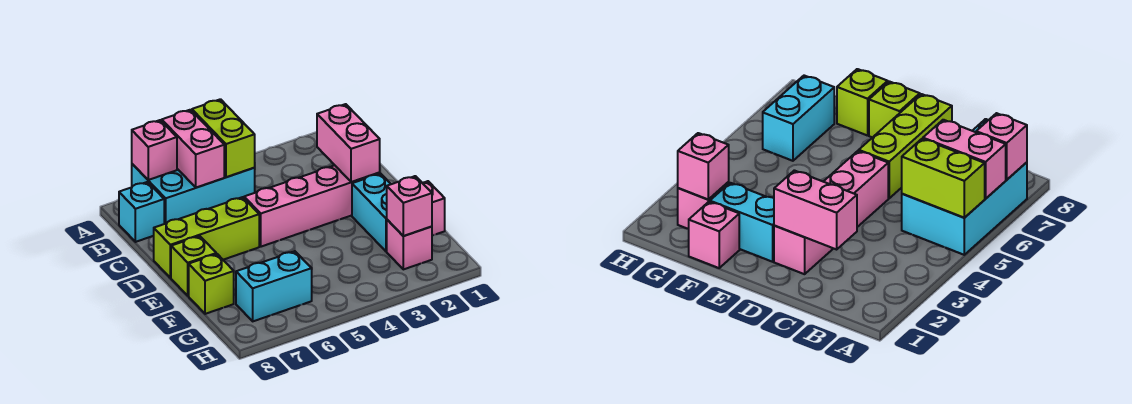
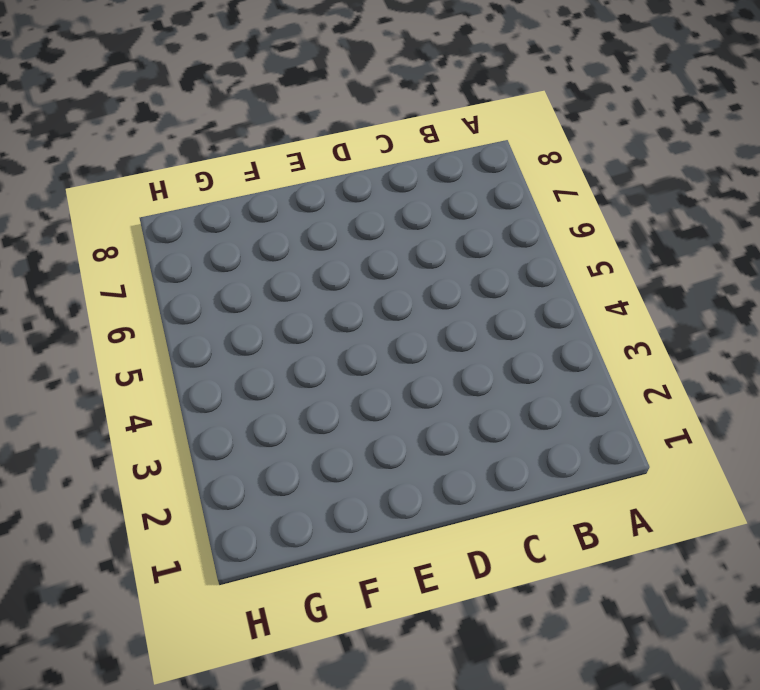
none -> cyan 2x3 brick [132,164,255,224]
none -> cyan 1x1 brick [119,182,164,242]
none -> pink 1x4 brick [244,165,380,247]

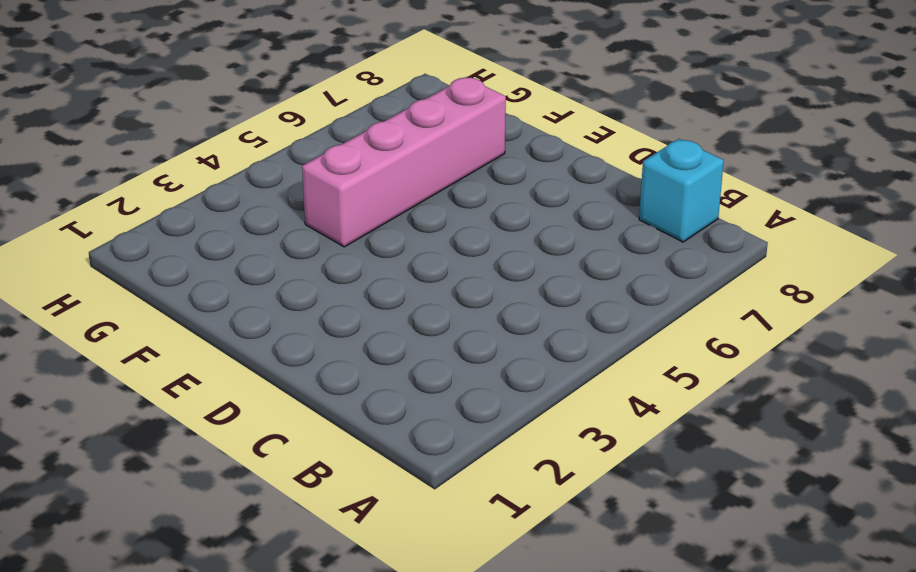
pink 1x4 brick [302,77,506,247] -> pink 1x4 brick moved to [244,165,380,247]
none -> cyan 2x3 brick [132,164,255,224]
none -> lime 1x3 brick [154,197,259,278]
none -> cyan 1x2 brick [352,173,391,251]

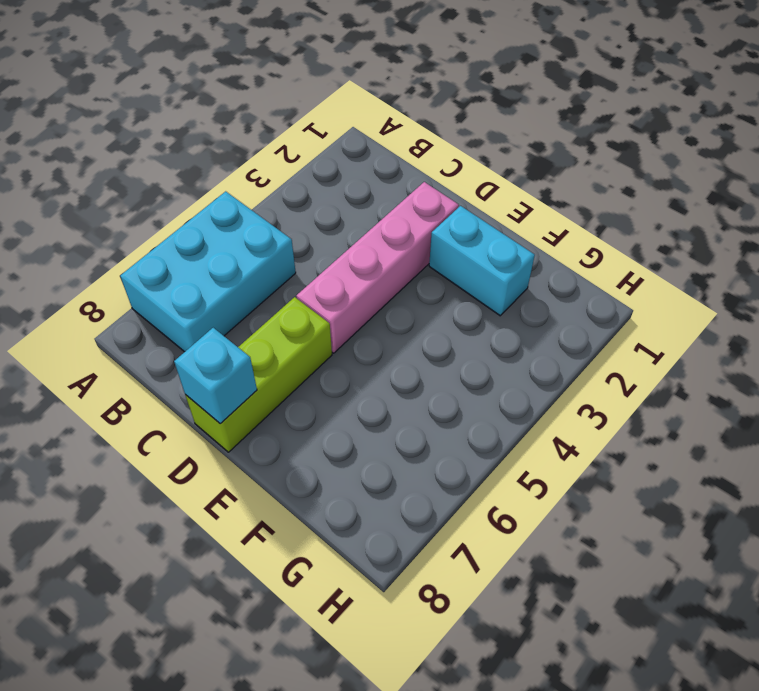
cyan 1x1 brick [174,328,257,424] -> cyan 1x1 brick moved to [119,182,164,242]
none -> lime 1x1 brick [171,236,216,296]
none -> pink 1x1 brick [422,181,445,236]
none -> lime 1x1 brick [189,254,234,314]

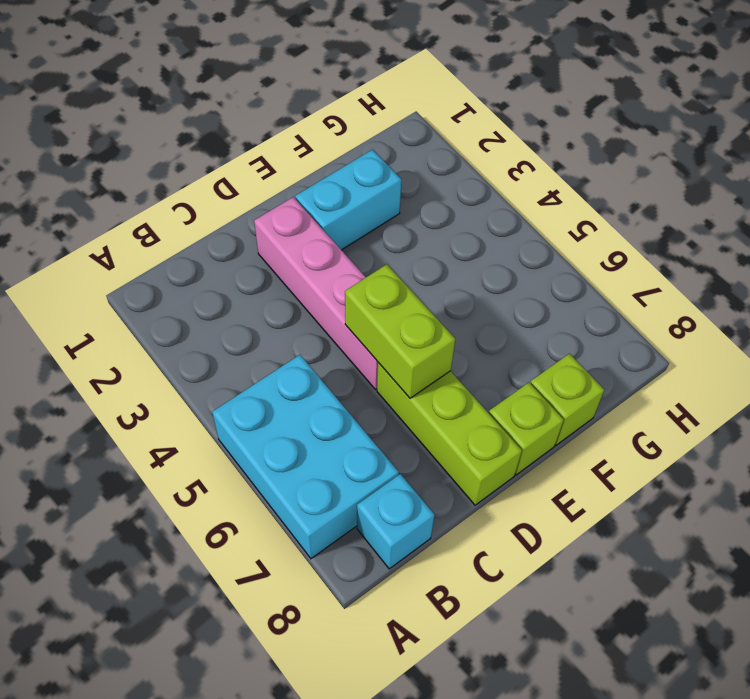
lime 1x2 brick [345,264,455,398] -> lime 1x2 brick turned to [192,99,255,177]
none -> pink 1x1 brick [422,181,445,236]
none -> pink 1x1 brick [387,220,432,269]
none -> cyan 1x2 brick [236,251,312,321]

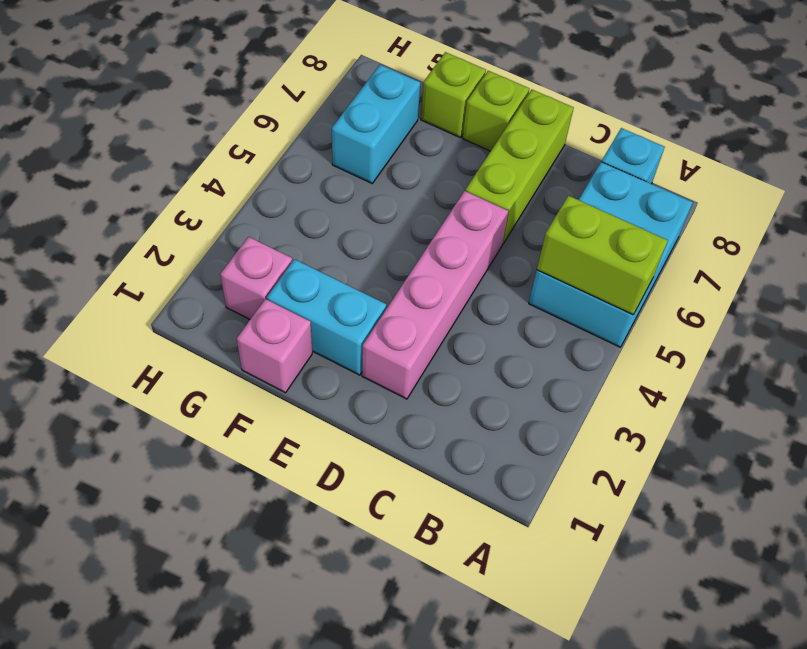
none -> pink 1x2 brick [162,110,224,188]
none -> pink 1x1 brick [132,120,177,180]
none -> pink 1x2 brick [317,104,380,182]

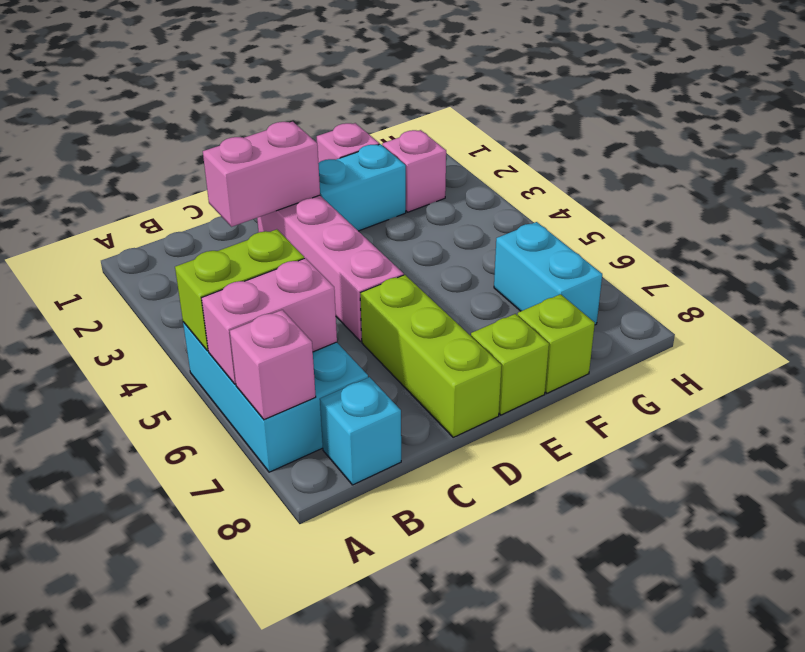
none -> pink 1x1 brick [387,176,432,236]

